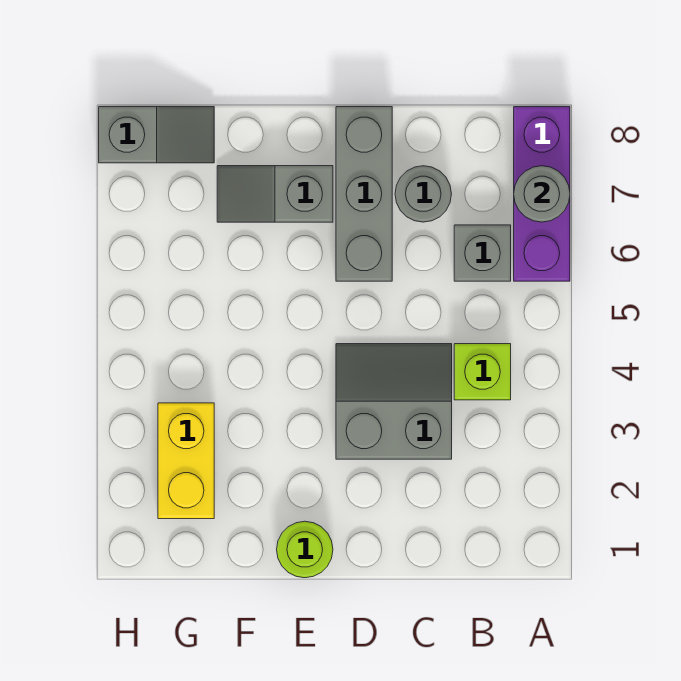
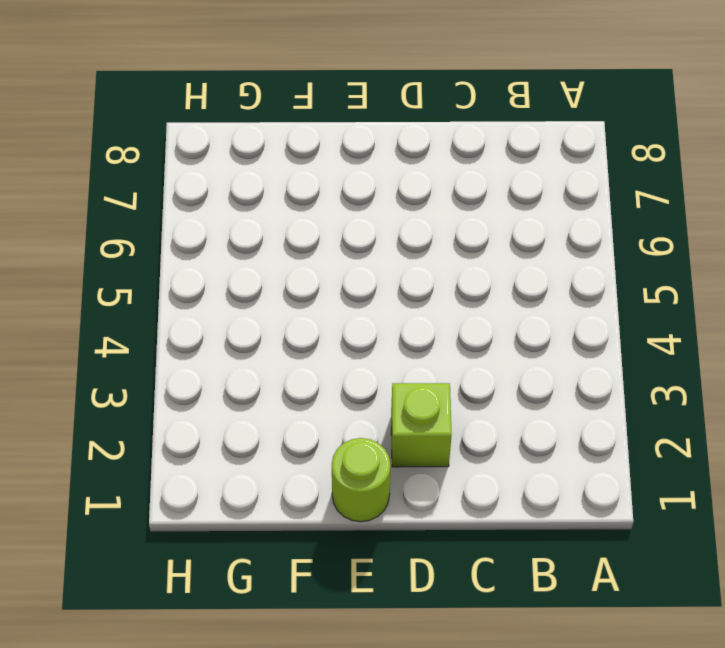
lime 1x1 brick [391,383,452,467] -> lime 1x1 brick moved to [454,344,511,400]
none -> purple 1x3 brick [514,107,570,281]
none -> grey 1x1 brick [454,225,511,281]

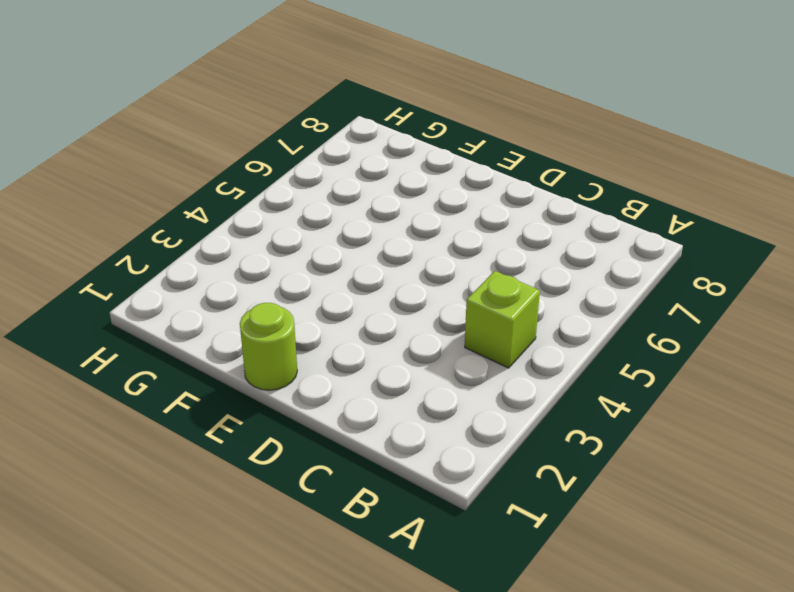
none -> purple 1x3 brick [514,107,570,281]
none -> grey 1x1 brick [454,225,511,281]

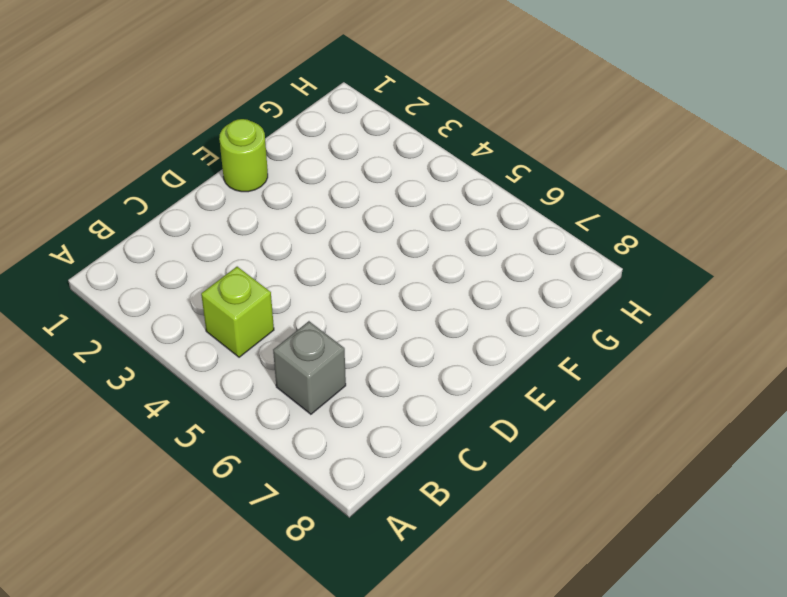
none -> purple 1x3 brick [514,107,570,281]
none -> grey 2x2 slope [336,344,452,459]

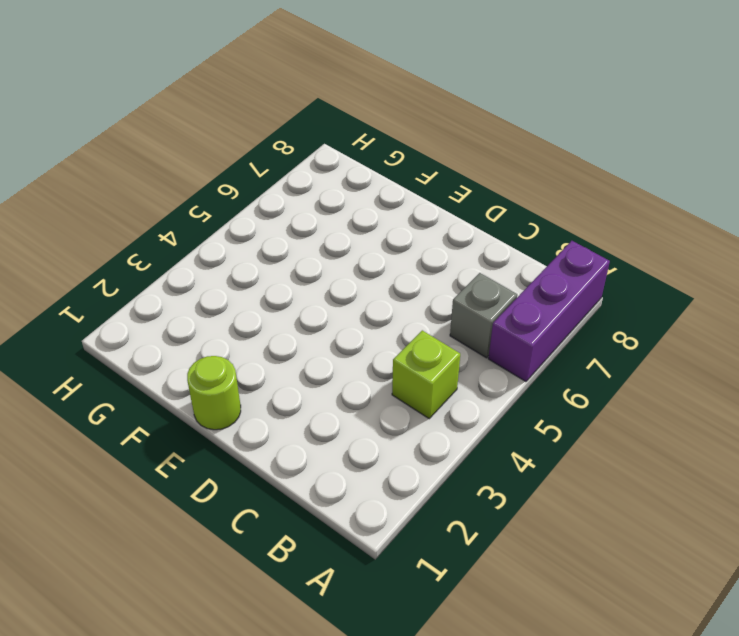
none -> grey 2x2 slope [336,344,452,459]
none -> grey 1x1 round brick [395,166,451,222]

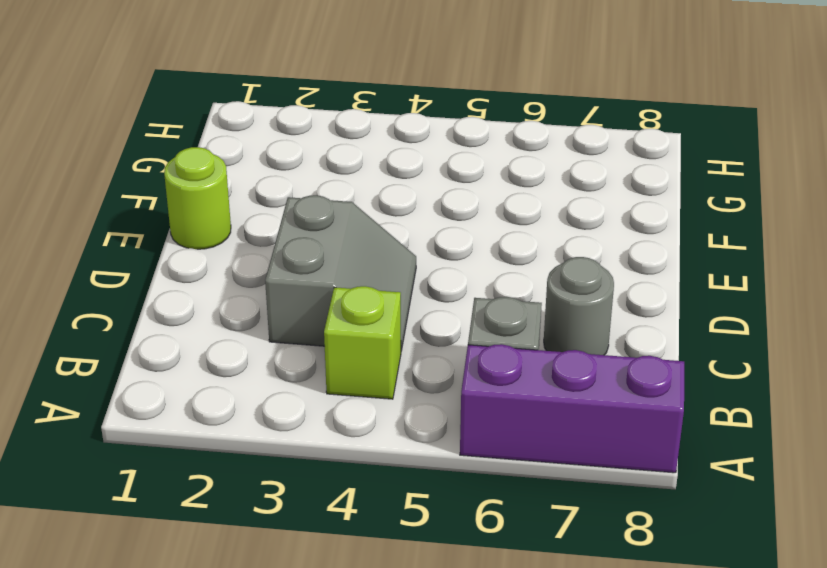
none -> grey 1x3 brick [336,107,392,281]
none -> grey 1x2 slope [217,166,333,222]

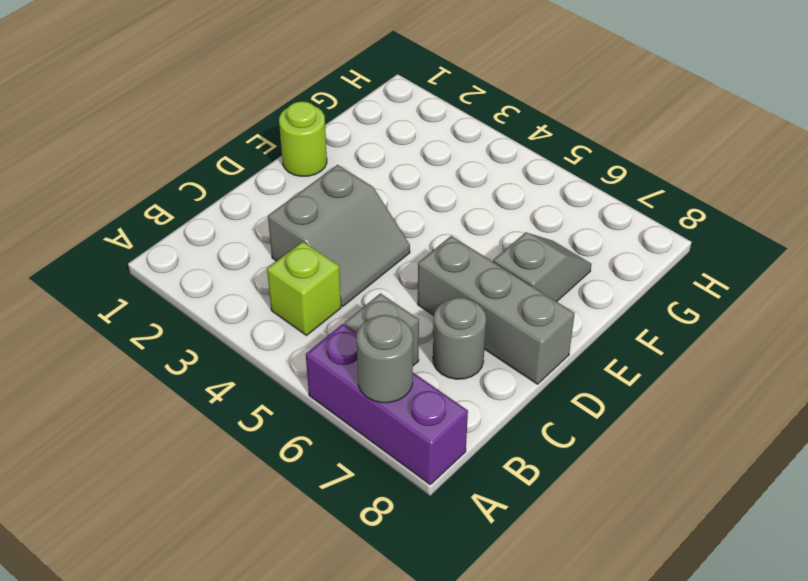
none -> yellow 1x2 brick [158,403,214,519]
none -> grey 1x2 slope [99,107,214,163]

